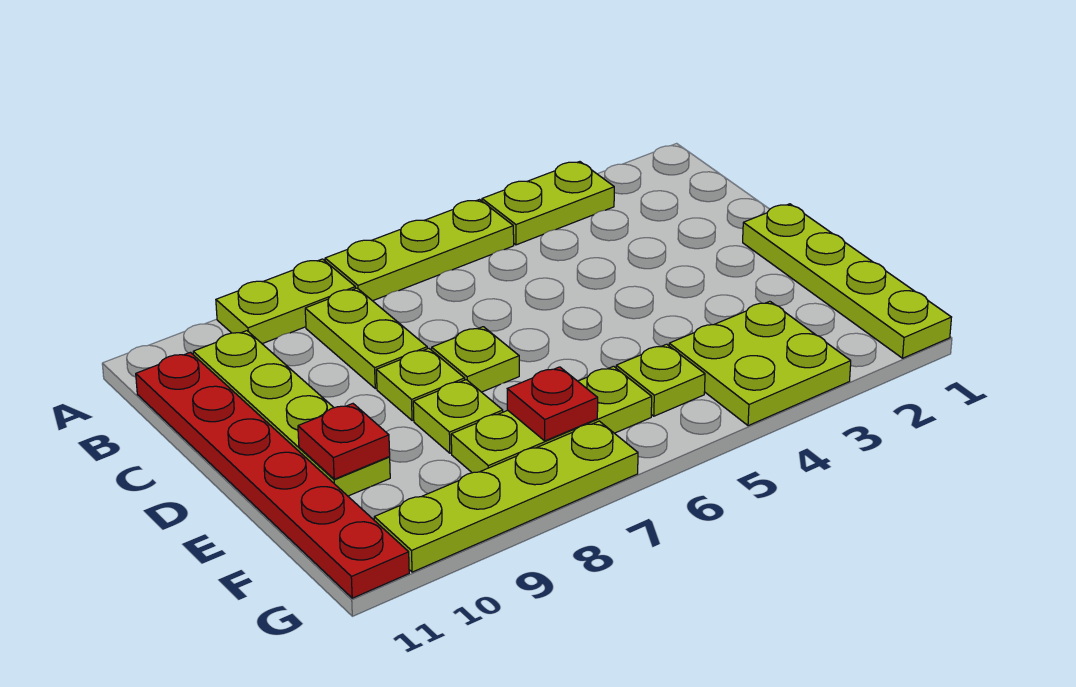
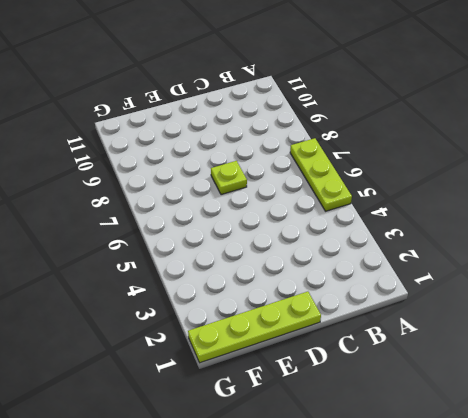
none -> lime 1x2 plate [482,162,614,245]
none -> lime 1x2 plate [216,259,355,344]
none -> lime 1x2 plate [305,288,427,389]

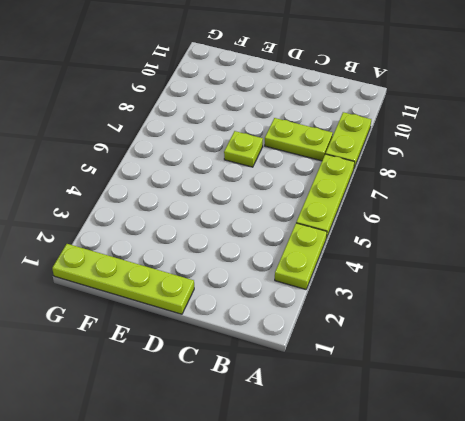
none -> lime 1x4 plate [193,331,390,496]
none -> red 1x6 plate [136,352,409,598]
none -> lime 1x1 plate [376,348,465,421]

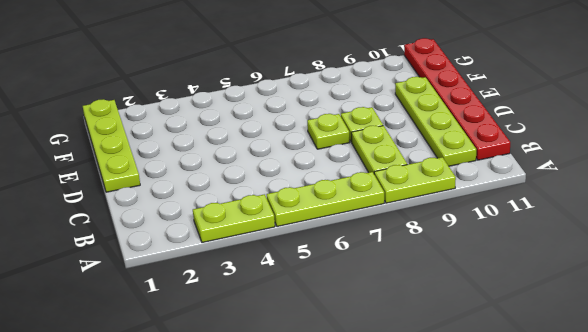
none -> lime 1x1 plate [413,380,503,453]
none -> lime 2x2 plate [669,301,851,426]
none -> lime 1x1 plate [616,344,705,416]

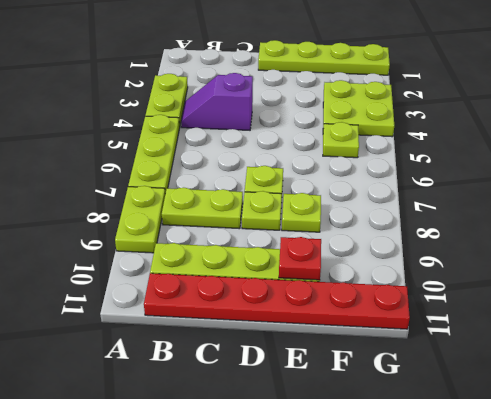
purple 1x2 slope [181,73,253,130] -> none
none -> lime 1x3 plate [451,366,652,473]
none -> lime 1x4 plate [374,421,638,572]
none -> red 1x1 plate [507,367,598,441]

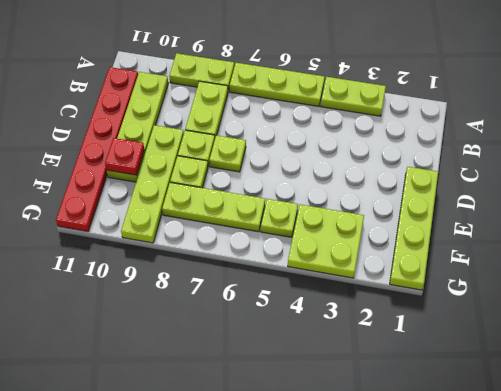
lime 1x4 plate [121,125,184,243] -> lime 1x4 plate turned to [374,421,638,572]
none -> red 1x1 plate [507,367,598,441]

